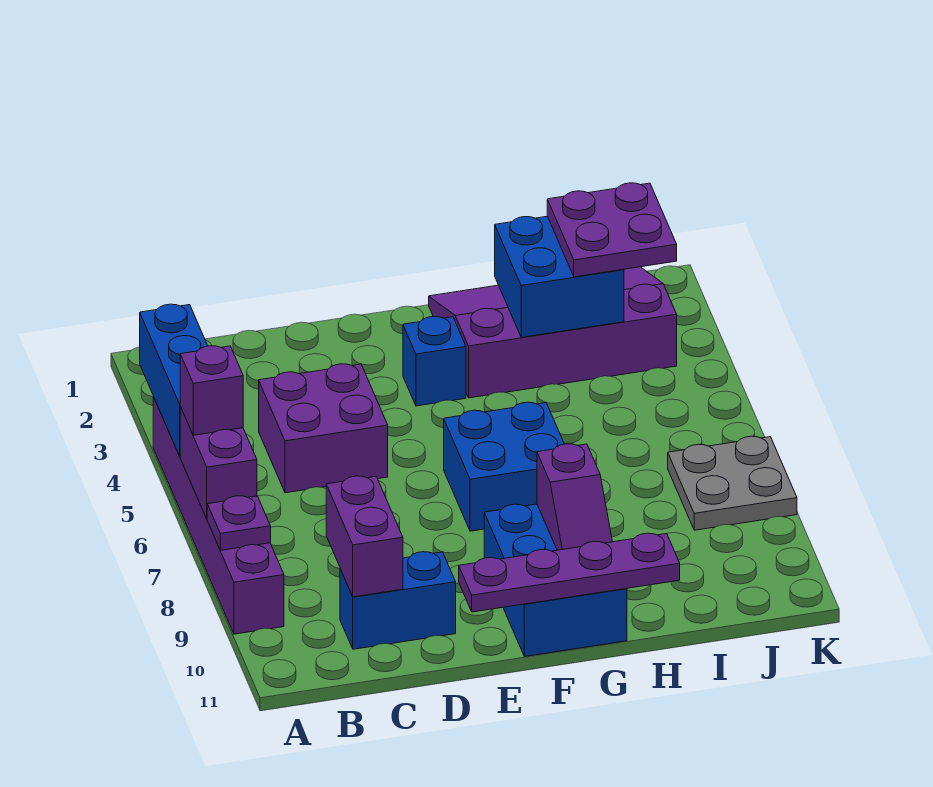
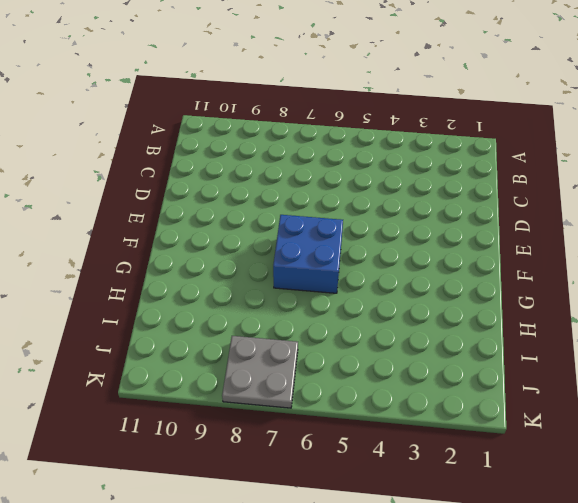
none -> purple 1x6 brick [153,396,284,634]
none -> purple 2x2 brick [259,364,388,493]
none -> blue 1x2 brick [340,552,456,649]

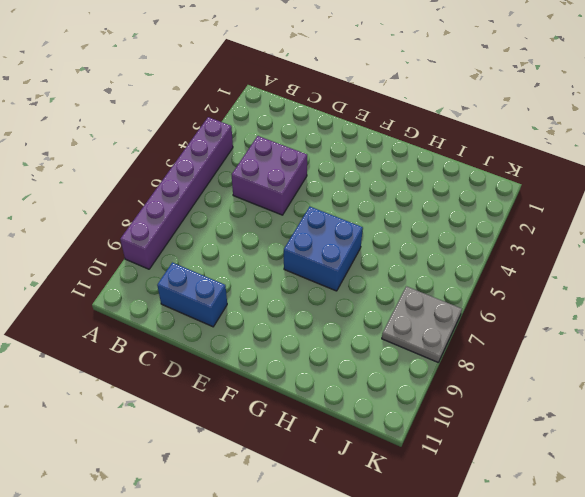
none -> blue 1x1 brick [403,316,466,406]
none -> blue 2x3 brick [484,504,627,656]
none -> purple 3x4 slope [429,267,677,398]

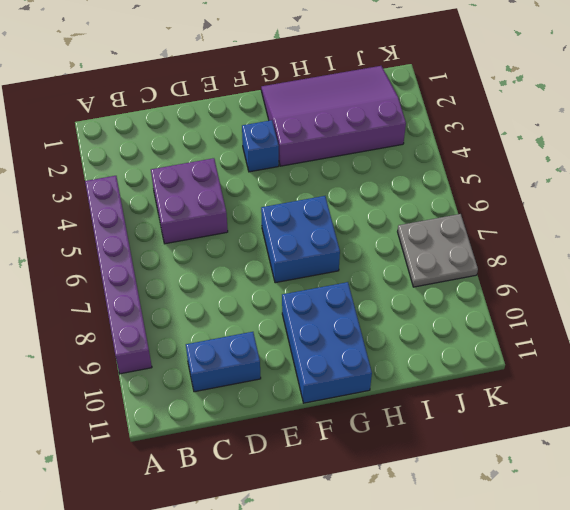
none -> blue 1x3 brick [140,304,208,456]
none -> purple 1x2 brick [180,407,257,518]
none -> purple 1x1 plate [207,496,271,550]

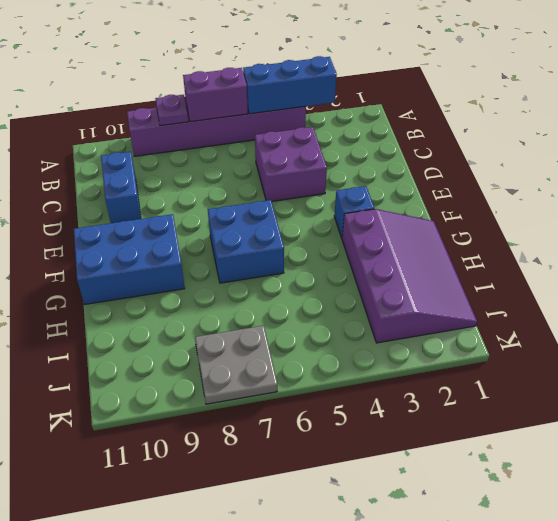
none -> purple 1x2 brick [326,476,403,597]
none -> purple 1x4 plate [459,533,680,612]
none -> purple 1x2 slope [537,444,612,550]

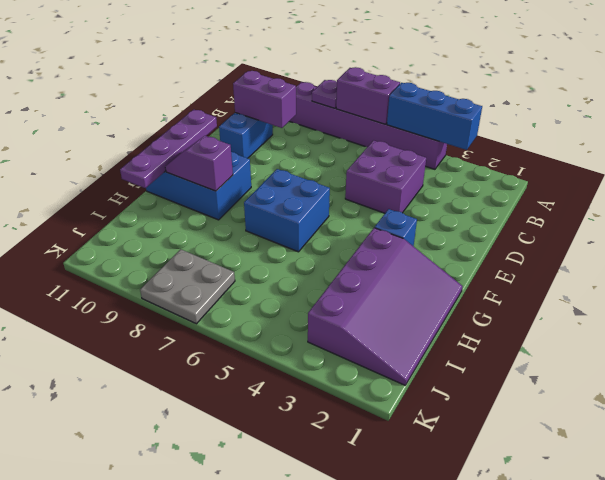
none -> blue 2x2 brick [495,216,624,337]
none -> purple 1x1 brick [180,346,243,435]
none -> purple 2x2 plate [547,183,677,277]

